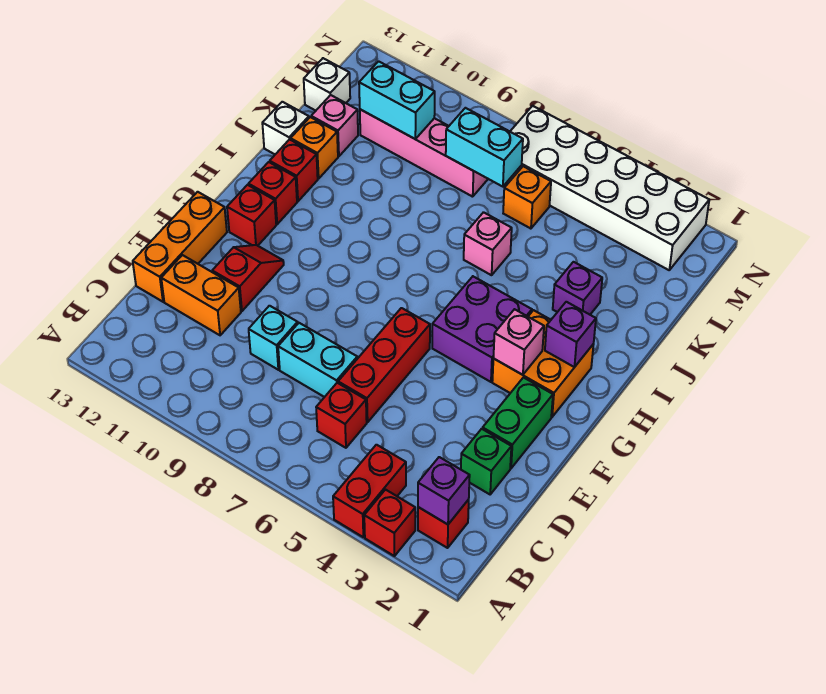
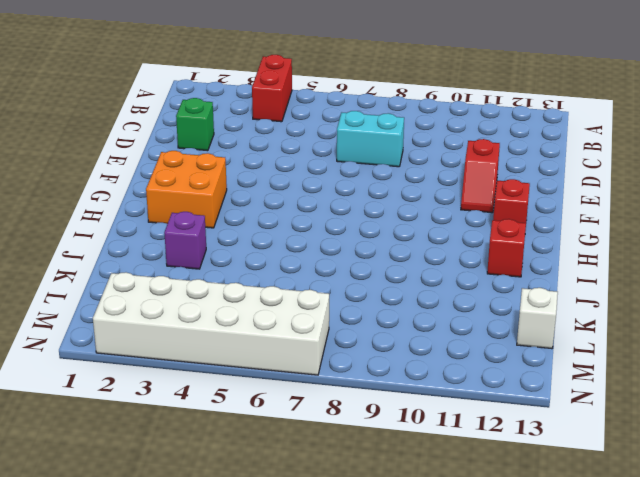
none -> red 1x1 brick [364,490,415,556]
none -> red 1x1 brick [418,500,469,548]
none -> red 1x1 brick [316,383,367,448]
none -> red 1x3 brick [338,308,430,422]

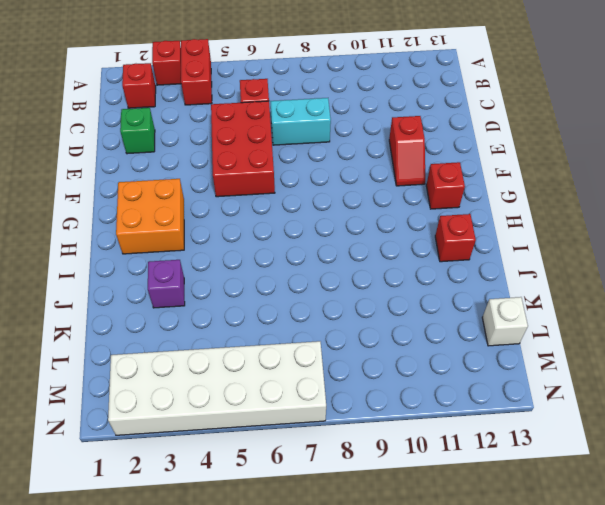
red 2x3 brick [211,101,275,197] -> red 1x3 brick [338,308,430,422]
none -> cyan 1x1 brick [249,306,298,370]
none -> orange 1x2 brick [161,255,241,335]
none -> orange 1x3 brick [133,192,227,302]
none -> green 1x2 brick [483,378,553,468]

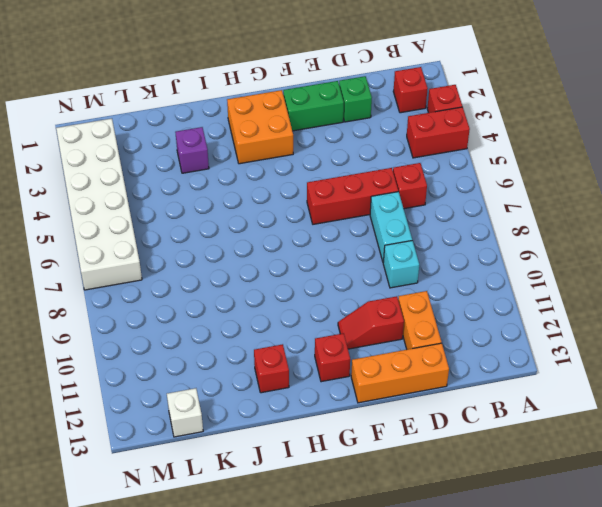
none -> purple 2x2 brick [432,276,532,382]
none -> red 1x1 brick [249,162,297,224]
none -> pink 1x1 brick [464,212,512,275]
none -> orange 1x1 brick [291,117,338,179]

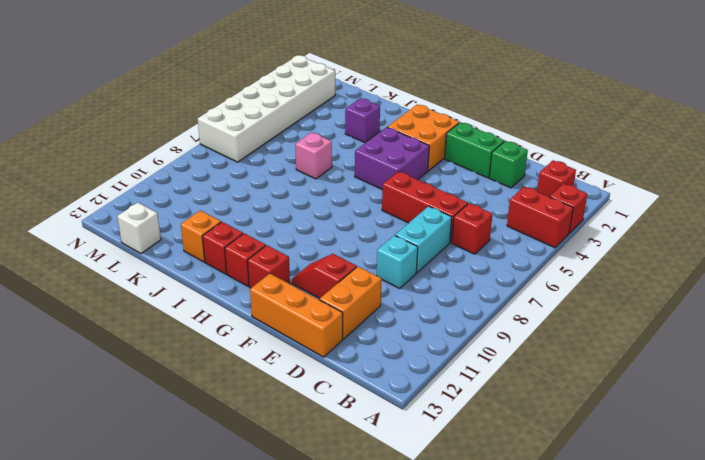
none -> white 1x1 brick [262,102,309,154]
none -> pink 1x1 brick [311,95,358,156]
none -> orange 1x1 brick [503,166,551,229]
none -> pink 1x4 brick [360,109,488,197]

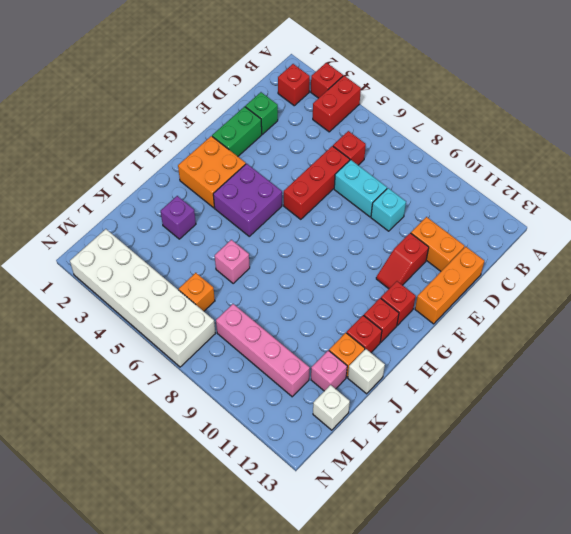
none -> purple 1x1 brick [418,457,470,524]
none -> pink 1x1 brick [494,309,544,375]
none -> purple 1x1 brick [545,302,596,367]
none -> cyan 1x2 brick [446,108,523,187]

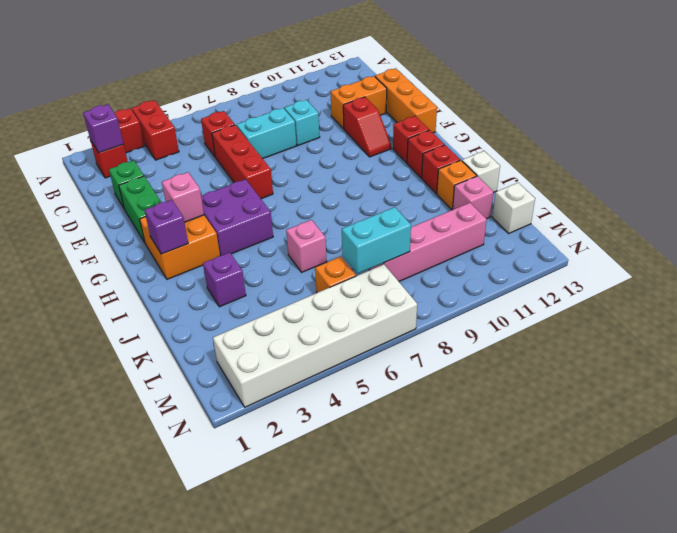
none -> cyan 1x2 brick [359,61,435,139]

